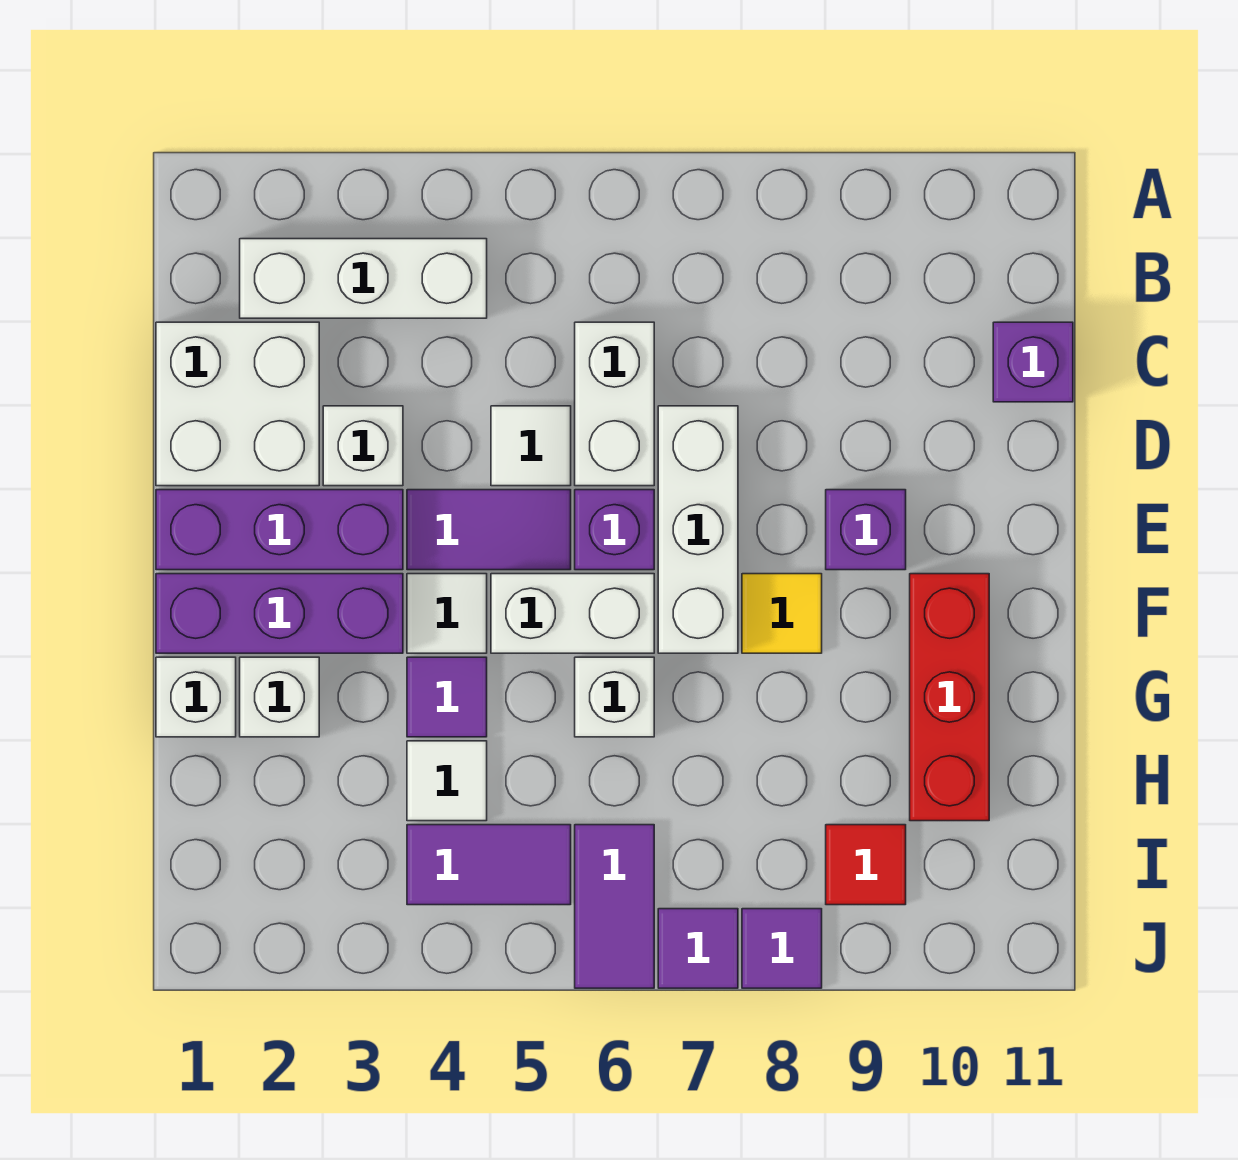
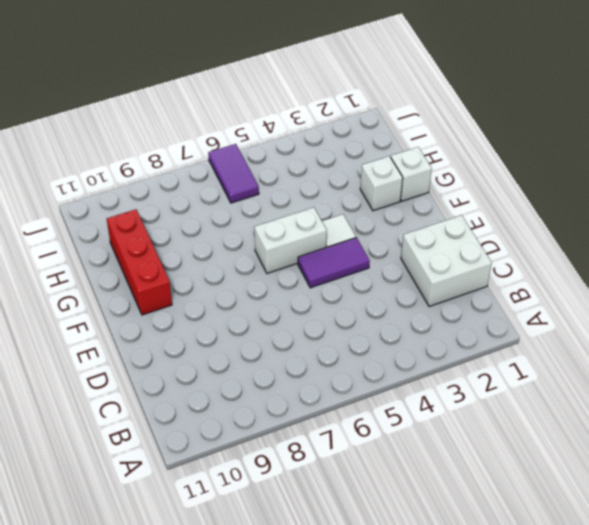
none -> white 1x3 brick [240,239,487,318]
none -> white 1x2 brick [575,322,654,486]
none -> purple 1x1 brick [993,322,1073,402]

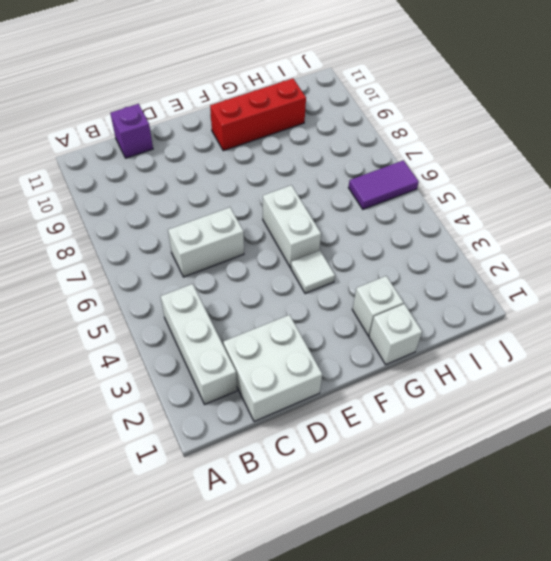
none -> white 1x1 brick [323,406,403,486]
none -> white 1x1 tile [491,406,571,486]
none -> white 1x3 brick [658,406,738,653]

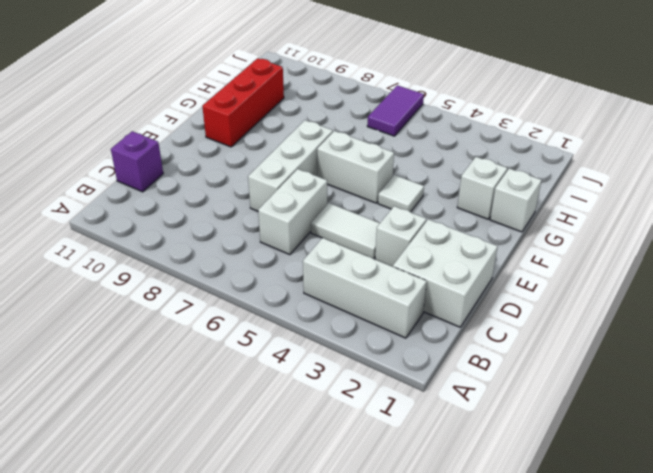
white 1x2 tile [311,203,380,259] -> white 1x1 tile [491,406,571,486]
none -> purple 1x3 brick [156,490,403,570]
none -> purple 1x2 tile [407,490,571,570]
none -> purple 1x1 brick [575,490,654,570]

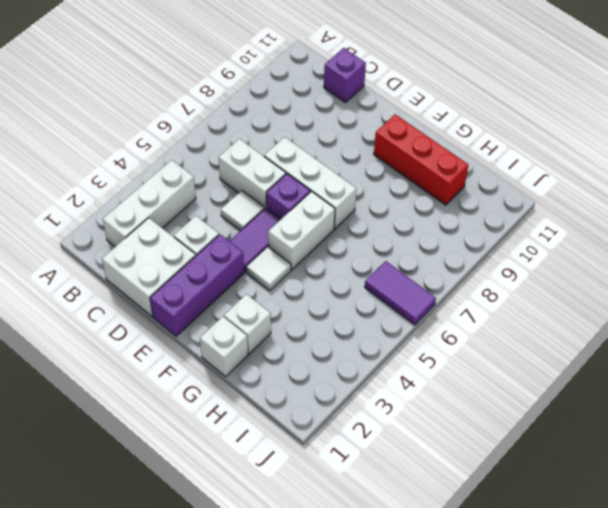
none -> purple 1x1 brick [826,490,906,570]
none -> purple 1x3 brick [156,574,403,653]
none -> yellow 1x1 tile [742,574,822,653]

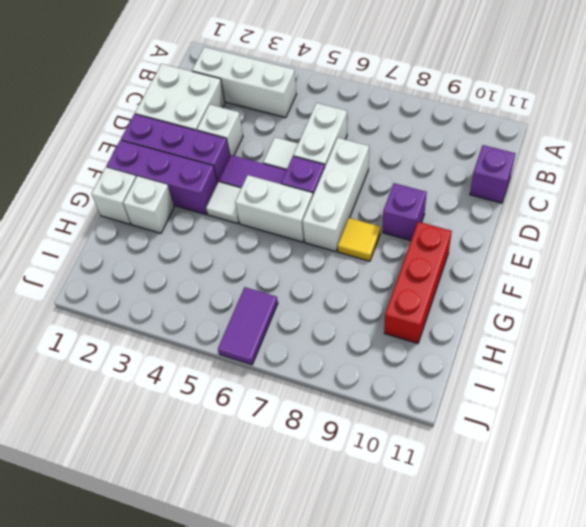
none -> purple 1x1 tile [407,657,487,737]
none -> white 1x1 brick [575,657,654,737]
none -> white 1x1 tile [407,741,487,821]

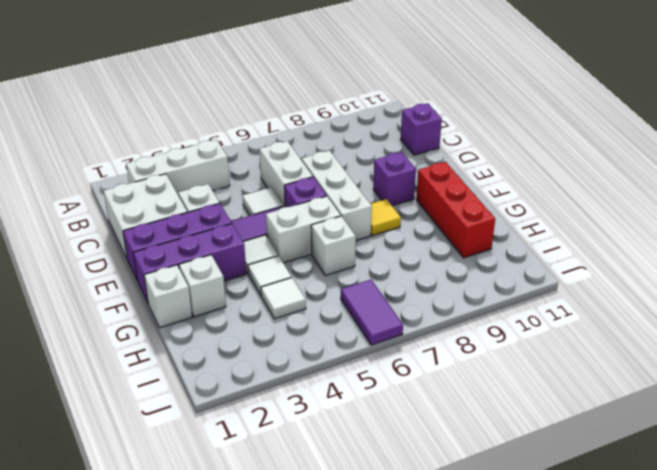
white 1x1 tile [248,256,292,295] -> purple 1x1 tile [407,657,487,737]
none -> purple 1x2 tile [407,825,571,905]
none -> red 1x1 tile [826,825,906,905]
none -> purple 1x1 tile [658,909,738,988]

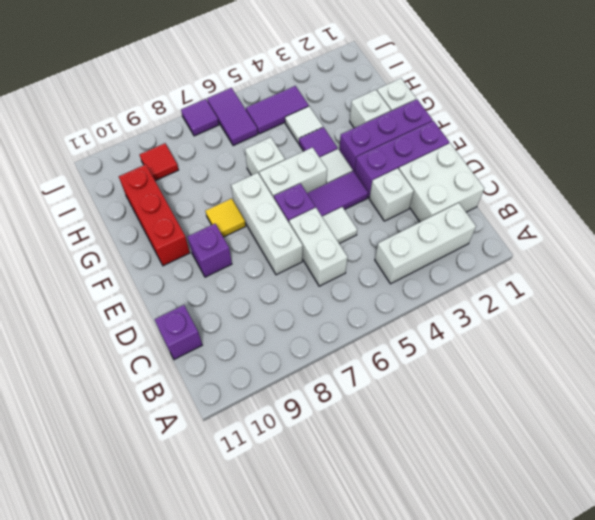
none -> purple 1x1 tile [742,909,822,988]

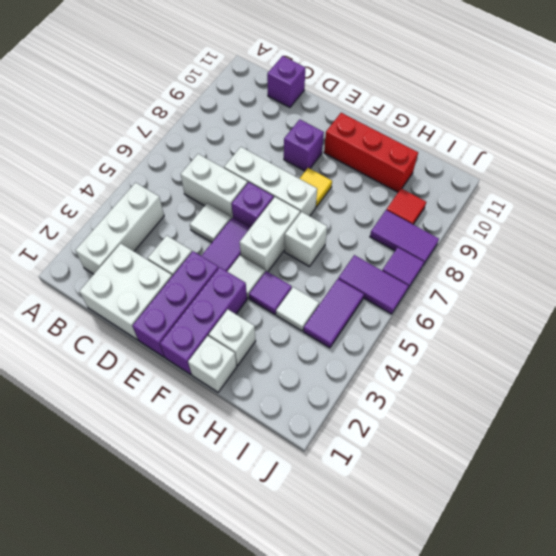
purple 1x2 tile [370,210,439,265] -> purple 1x1 tile [742,909,822,988]

